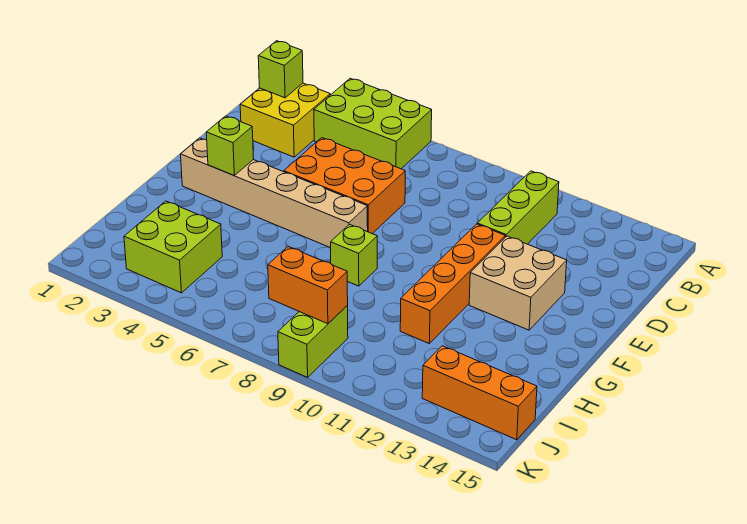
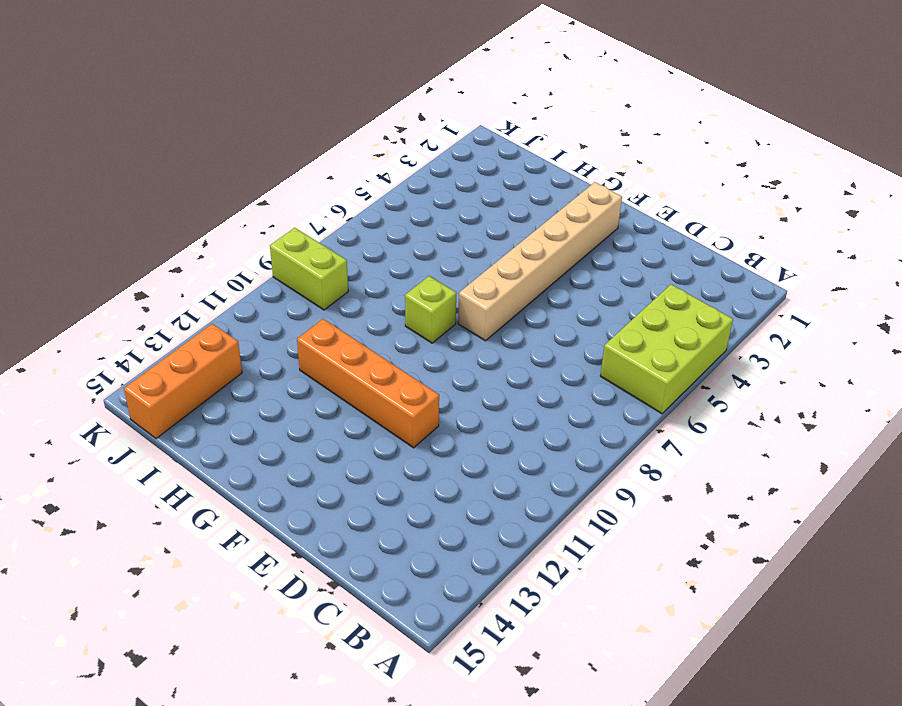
none -> yellow 2x2 brick [240,83,330,157]
none -> lime 1x3 brick [477,171,559,244]
none -> orange 2x3 brick [284,138,405,234]

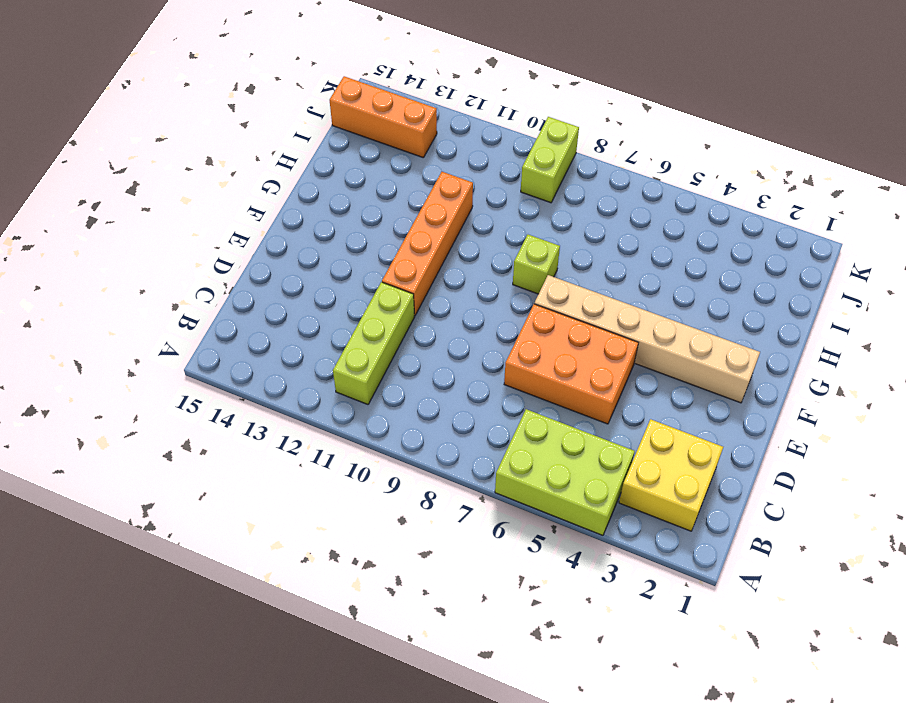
none -> tan 2x2 brick [469,236,567,330]
none -> lime 2x2 brick [124,201,222,293]
none -> lime 1x1 brick [258,41,303,98]

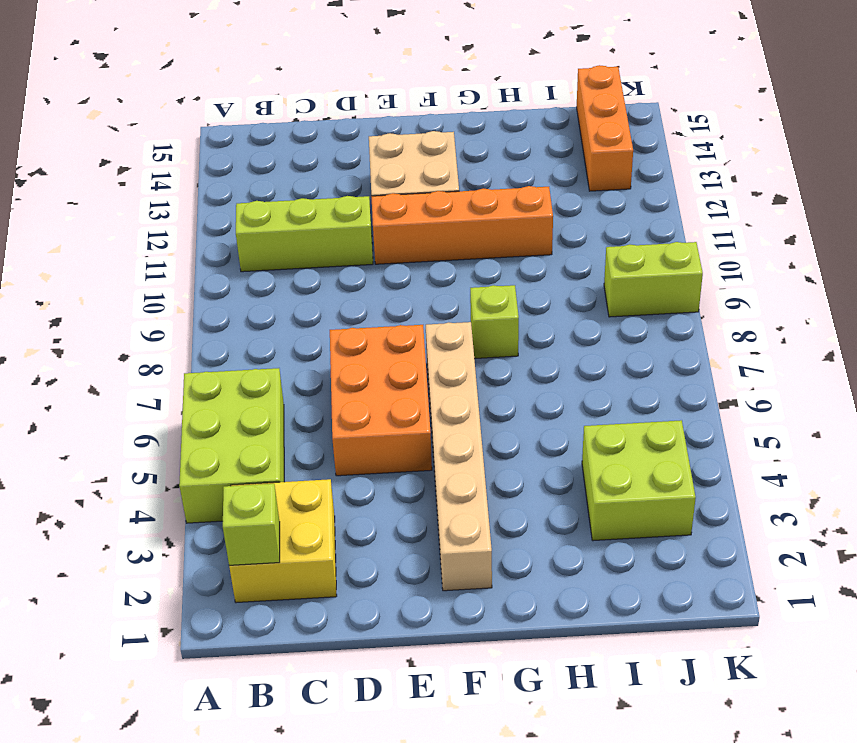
none -> lime 1x1 brick [206,116,254,175]
none -> orange 1x2 brick [268,247,348,324]

